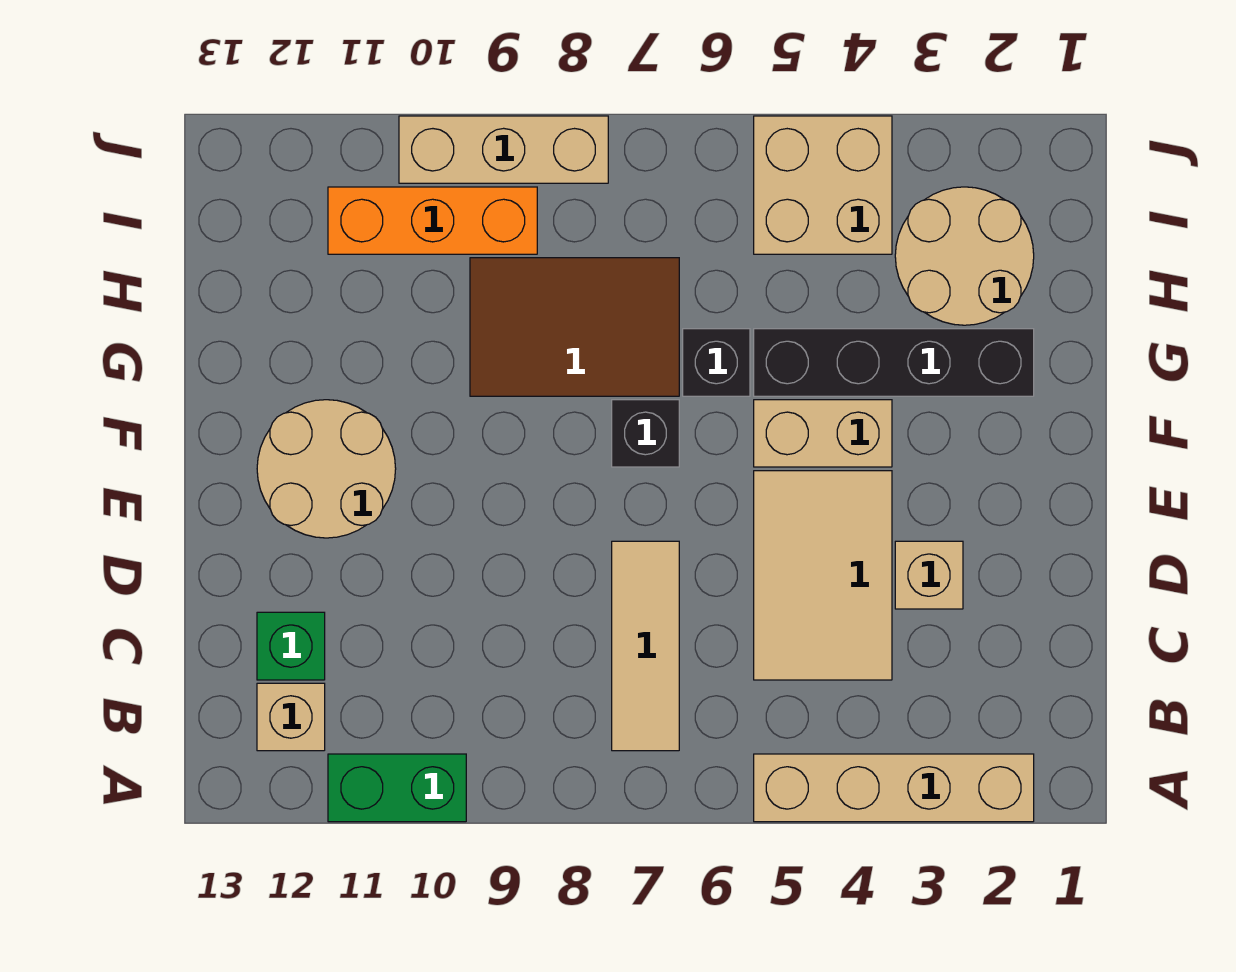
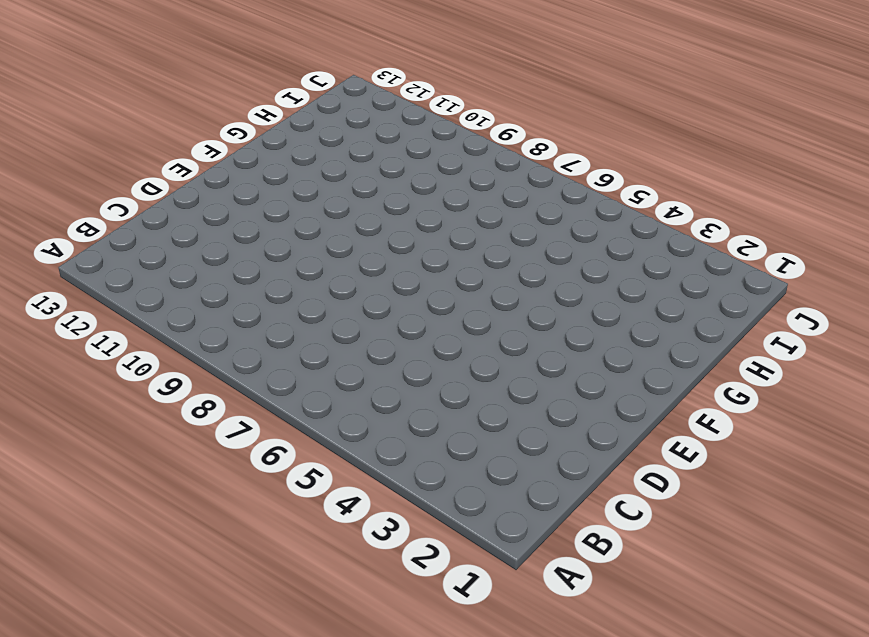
none -> tan 1x4 brick [754,754,1034,822]
none -> green 1x2 brick [328,754,466,822]
none -> tan 1x3 tile [612,541,679,751]

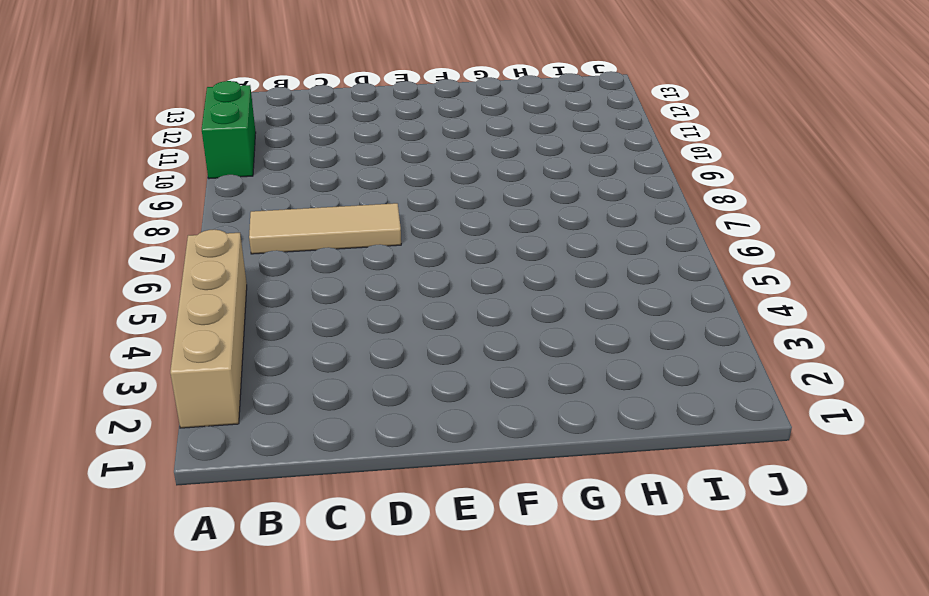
none -> tan 1x1 brick [257,683,325,751]
none -> tan 2x3 tile [754,471,892,680]
none -> green 1x1 brick [257,612,325,680]

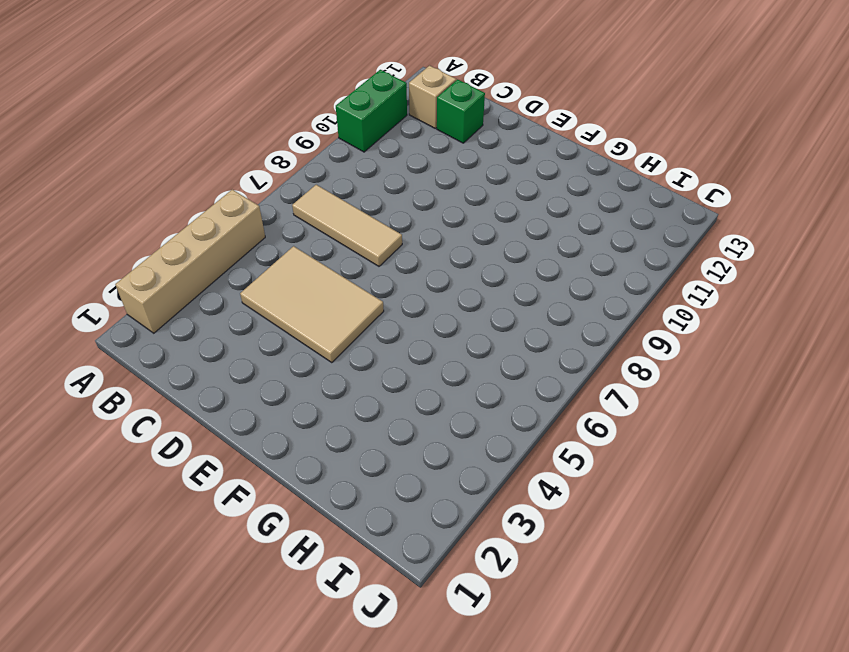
none -> tan 1x1 brick [895,541,963,609]
none -> tan 2x2 round brick [257,400,396,538]
none -> tan 1x2 brick [754,400,892,467]

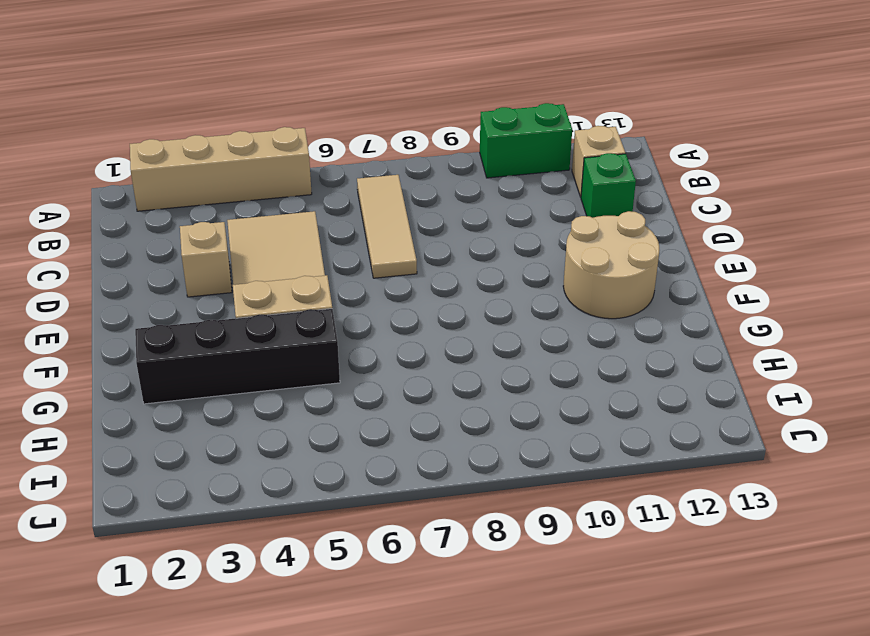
none -> black 1x1 brick [612,400,679,467]
none -> black 1x1 brick [683,329,750,396]
none -> brown 2x3 tile [470,258,679,396]

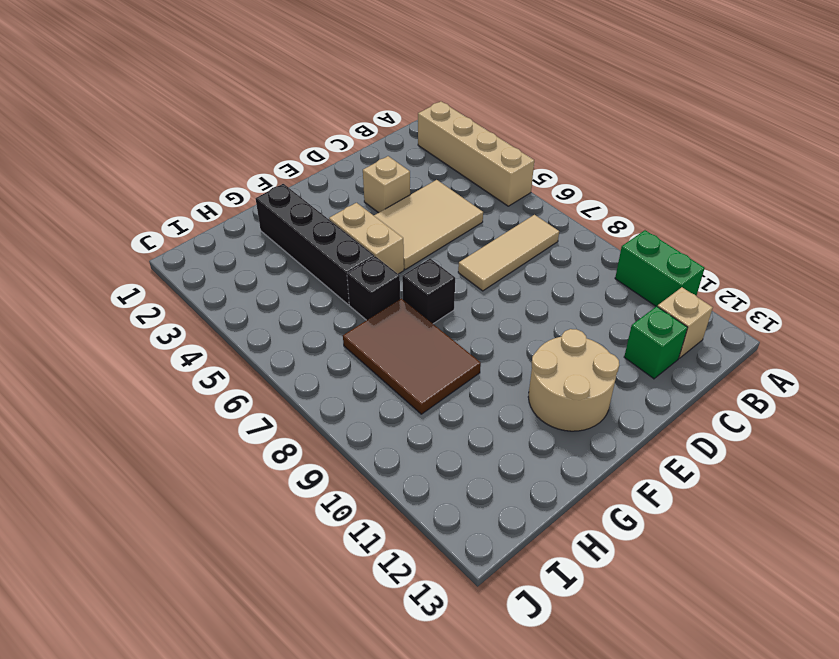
none -> tan 2x2 round brick [895,187,1034,325]
none -> tan 2x2 brick [754,116,892,254]
none -> orange 1x3 brick [328,187,537,254]

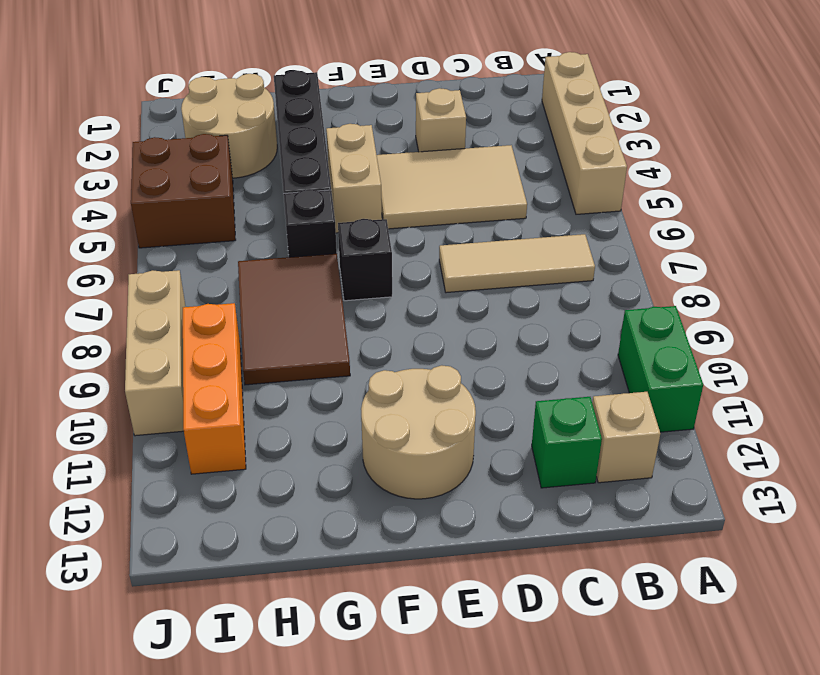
brown 2x2 brick [131,134,236,248] -> tan 2x2 brick [754,116,892,254]

